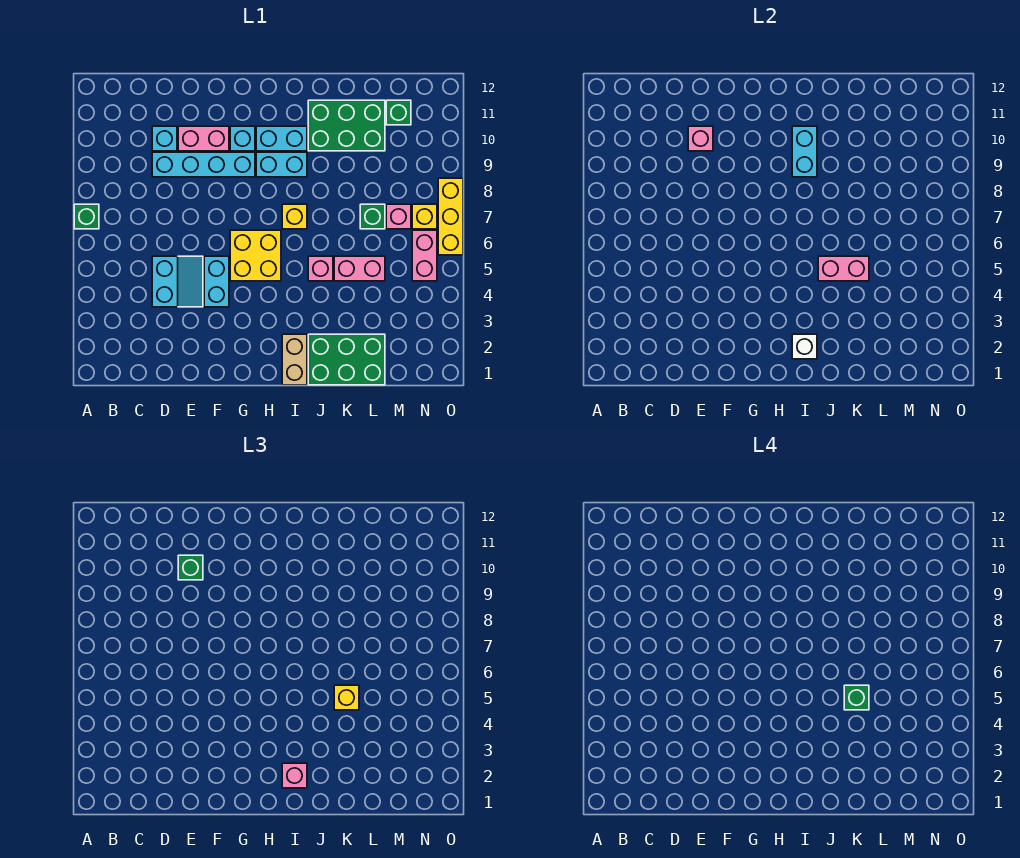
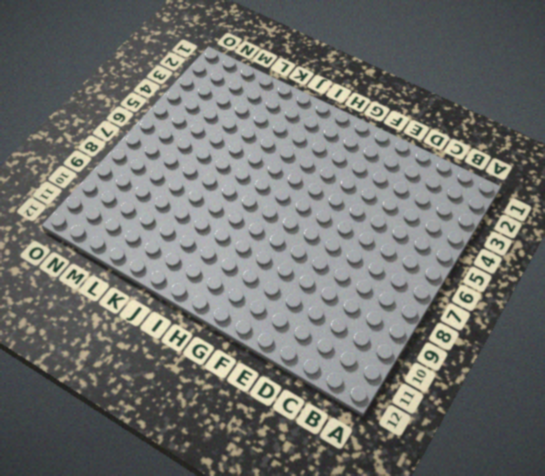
none -> green 1x1 brick [74,204,99,229]
none -> cyan 2x2 slope [152,256,203,307]
none -> cyan 1x4 brick [152,152,255,177]
none -> cyan 1x1 brick [152,126,177,151]

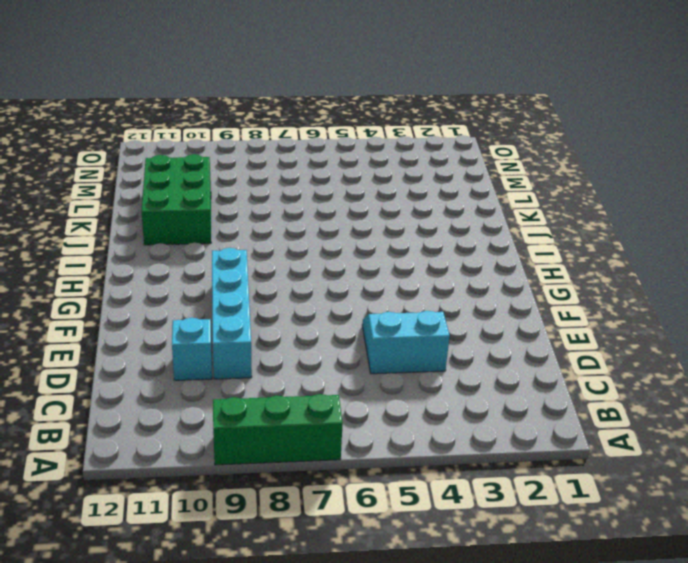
green 1x3 brick [213,394,343,465] -> green 1x1 brick [74,204,99,229]
none -> pink 1x2 brick [178,126,229,151]
none -> cyan 1x2 brick [204,256,229,307]
none -> yellow 2x2 brick [230,230,281,281]
none -> cyan 1x1 brick [230,126,255,151]

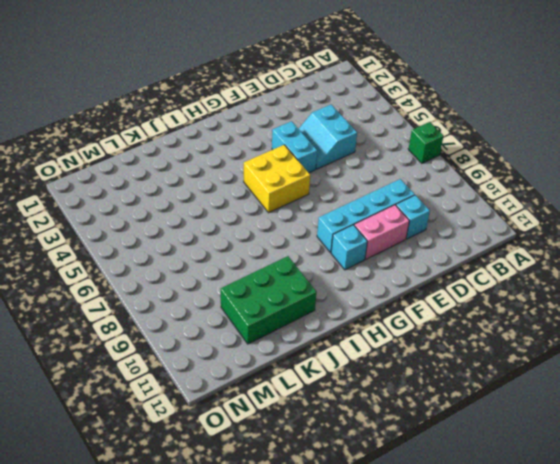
none -> cyan 1x2 brick [256,152,307,177]
none -> cyan 1x2 brick [256,126,307,151]
none -> tan 1x2 brick [282,334,307,385]
none -> yellow 1x1 brick [282,204,307,229]

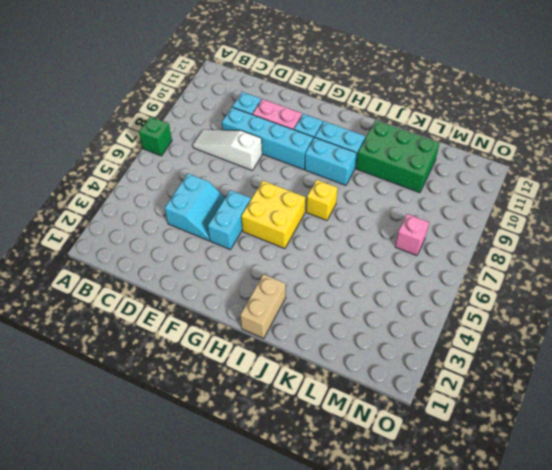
white 1x3 slope [193,130,262,170] -> none
none -> green 2x3 brick [308,334,385,385]
none -> pink 1x1 brick [308,256,333,281]
none -> pink 1x2 brick [334,256,385,281]
none -> green 1x1 brick [360,204,385,229]

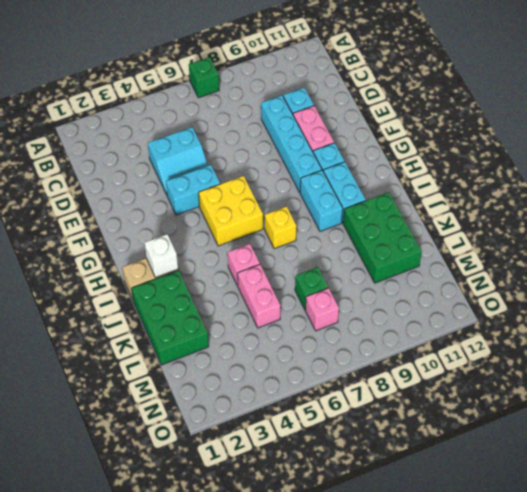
none -> green 1x1 brick [386,100,411,125]
none -> pink 1x2 brick [412,230,437,281]
none -> yellow 1x1 brick [412,204,437,229]
none -> yellow 1x3 brick [438,178,463,255]

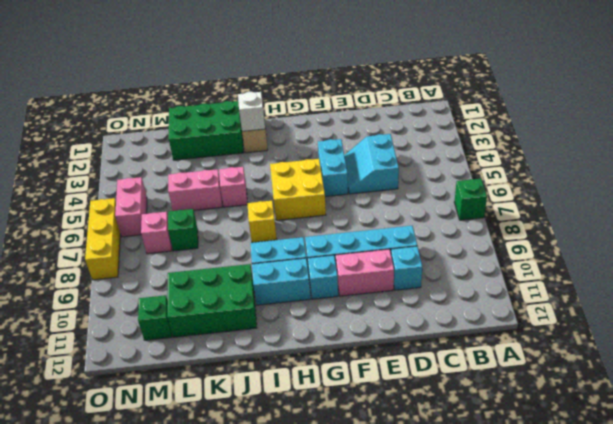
none -> yellow 1x1 brick [412,204,437,229]
none -> pink 1x1 brick [688,126,713,151]
none -> cyan 1x2 brick [792,126,817,177]
none -> pink 1x2 brick [818,256,869,281]

